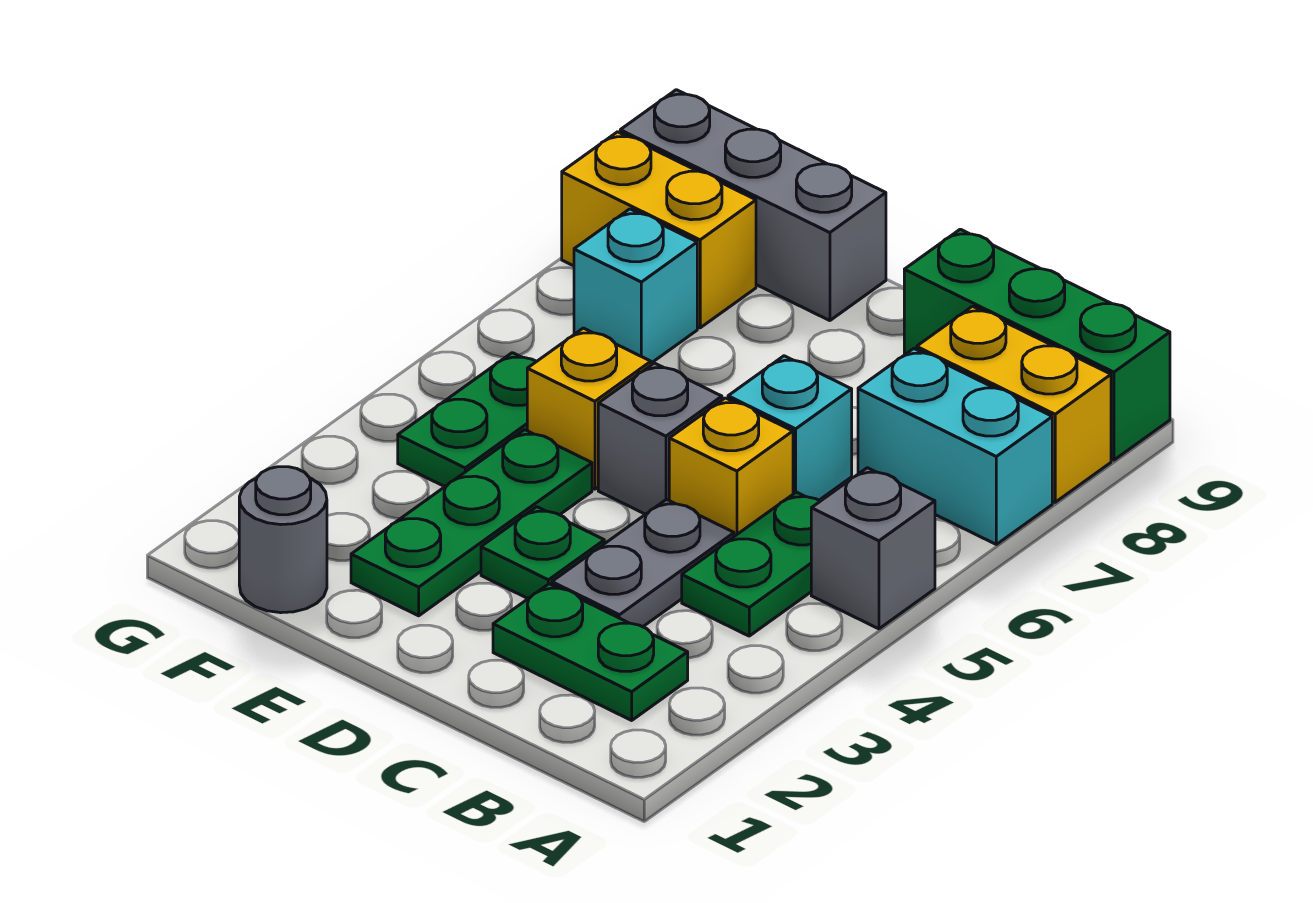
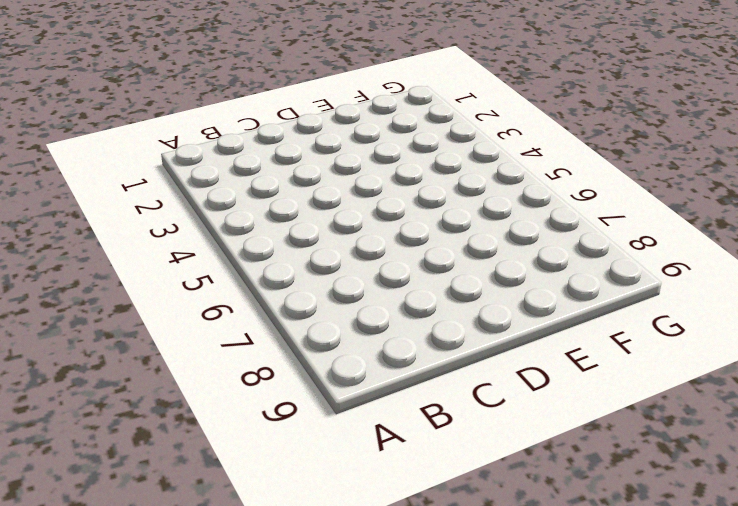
none -> grey 1x1 brick [811,468,935,629]
none -> cyan 1x2 brick [858,349,1052,544]
none -> yellow 1x2 brick [917,306,1111,502]

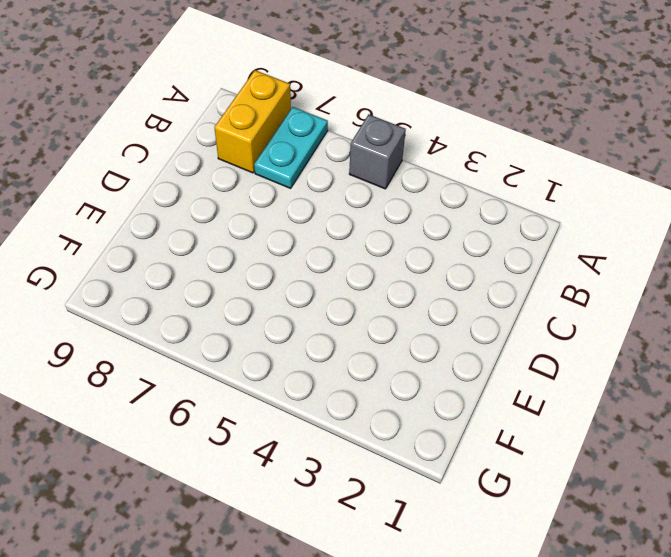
cyan 1x2 plate [254,107,328,188] -> cyan 1x2 brick [858,349,1052,544]
none -> green 1x3 brick [904,229,1170,460]
none -> green 1x2 plate [493,584,688,720]
none -> green 1x2 plate [682,492,820,636]

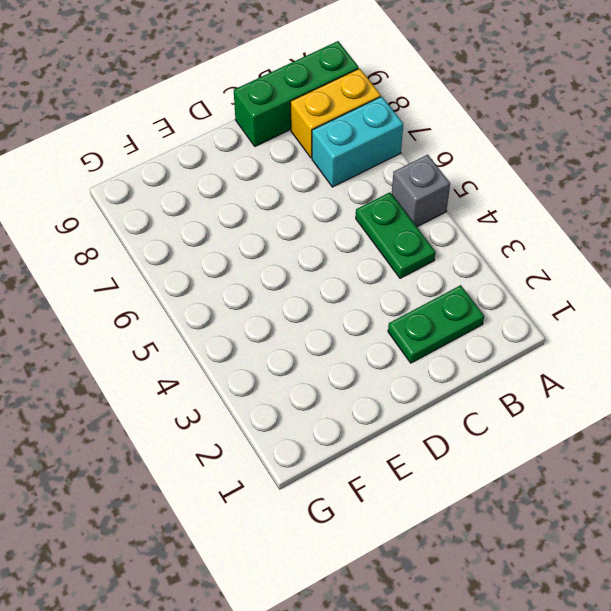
none -> grey 1x2 plate [552,499,734,627]
none -> yellow 1x1 brick [669,398,793,536]
none -> cyan 1x1 brick [728,356,852,500]

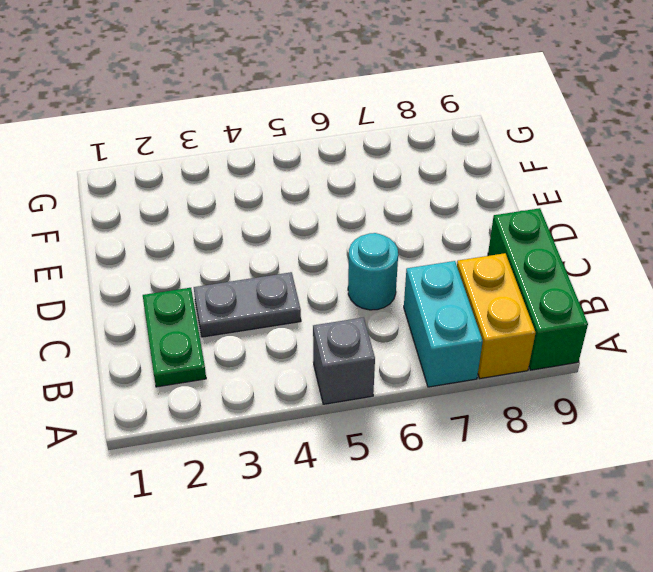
cyan 1x1 round brick [348,233,398,310] -> cyan 1x1 brick [728,356,852,500]
none -> green 1x2 plate [682,492,820,636]
none -> yellow 1x1 brick [669,398,793,536]
none -> green 1x1 plate [481,507,604,598]

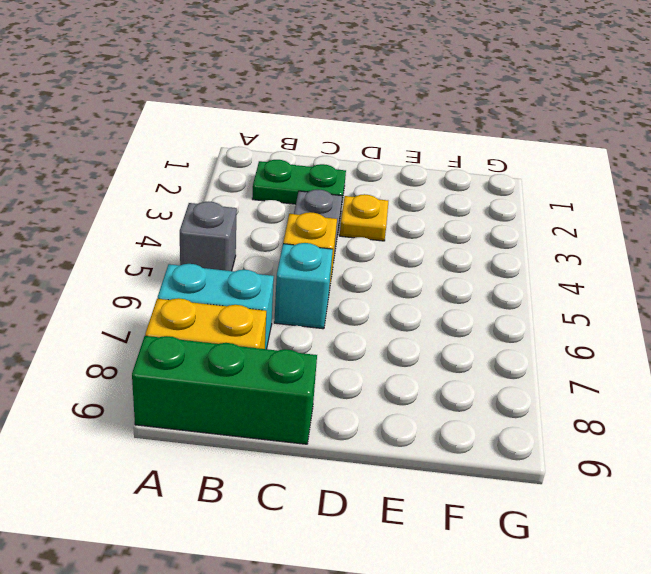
yellow 1x1 plate [340,194,388,241] -> green 1x1 plate [481,507,604,598]
none -> green 1x2 plate [682,492,820,636]
none -> grey 1x1 brick [598,363,722,514]
none -> green 1x3 plate [351,430,592,616]

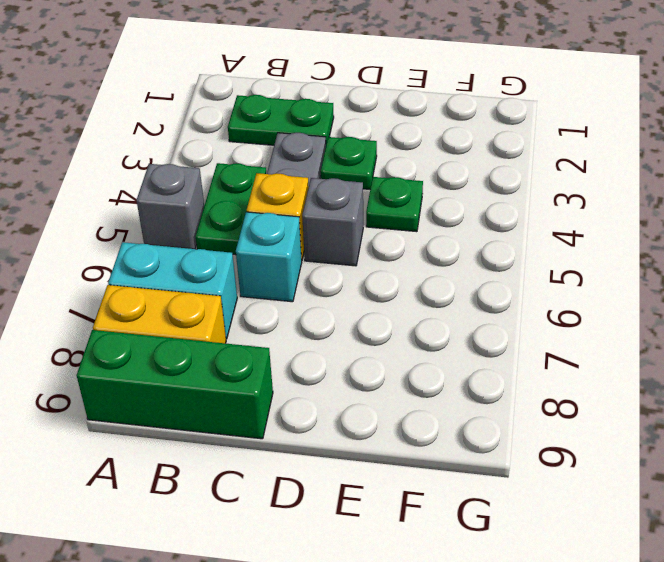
green 1x1 plate [366,177,423,232] -> green 1x3 plate [351,430,592,616]
none -> yellow 1x1 brick [527,328,651,489]
none -> grey 1x3 brick [620,90,886,321]
none -> grey 1x1 round brick [239,467,327,613]

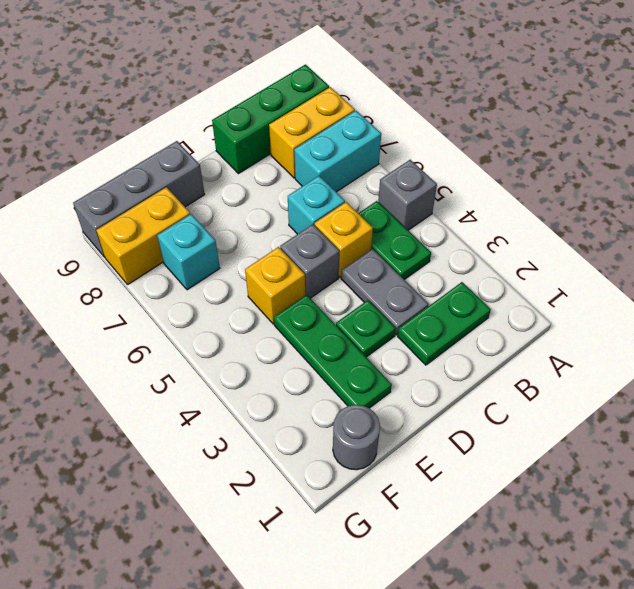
none -> green 1x2 plate [398,353,537,487]

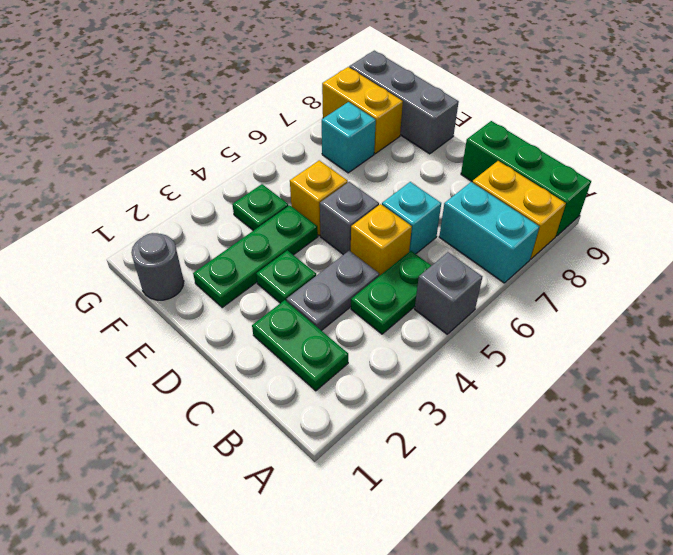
green 1x1 plate [232,184,289,231] -> green 1x2 plate [398,353,537,487]

